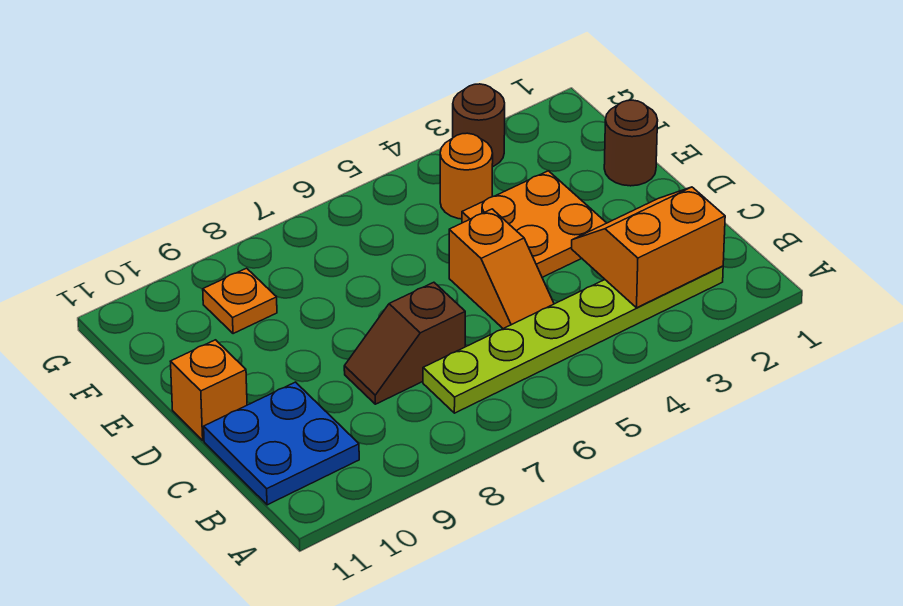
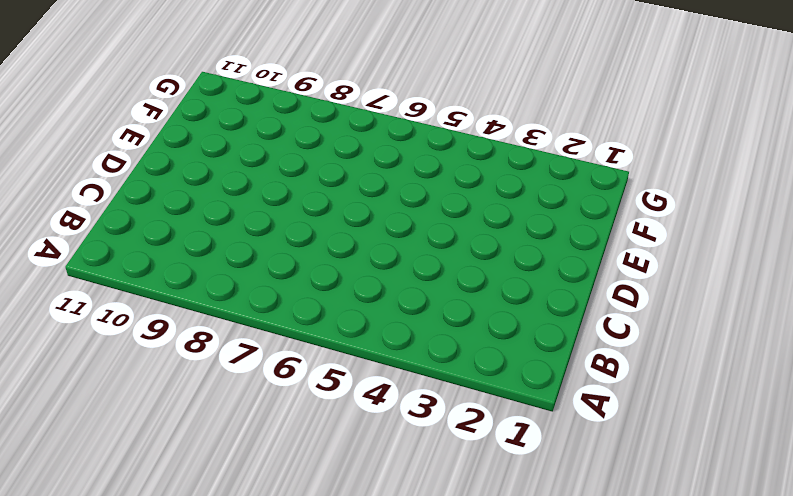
none -> lime 1x6 plate [423,266,723,413]
none -> blue 2x2 plate [204,382,359,505]

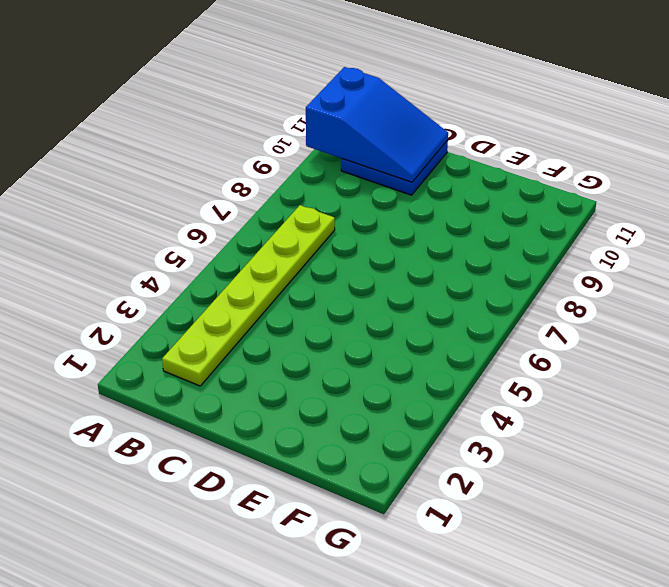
blue 2x3 slope [306,67,448,182] -> none
none -> orange 1x2 slope [449,209,554,329]
none -> brown 1x2 slope [344,282,465,404]

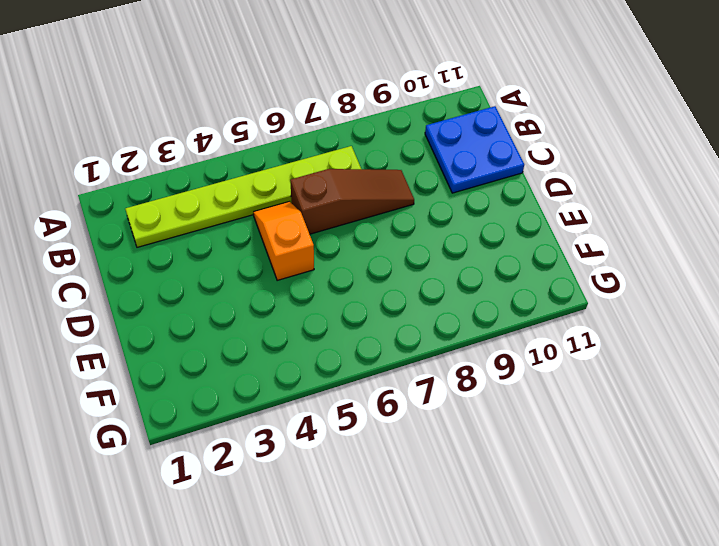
brown 1x3 slope [290,169,414,234] -> brown 1x2 slope [344,282,465,404]
none -> orange 2x2 plate [462,171,606,277]
none -> orange 1x1 brick [170,340,247,440]

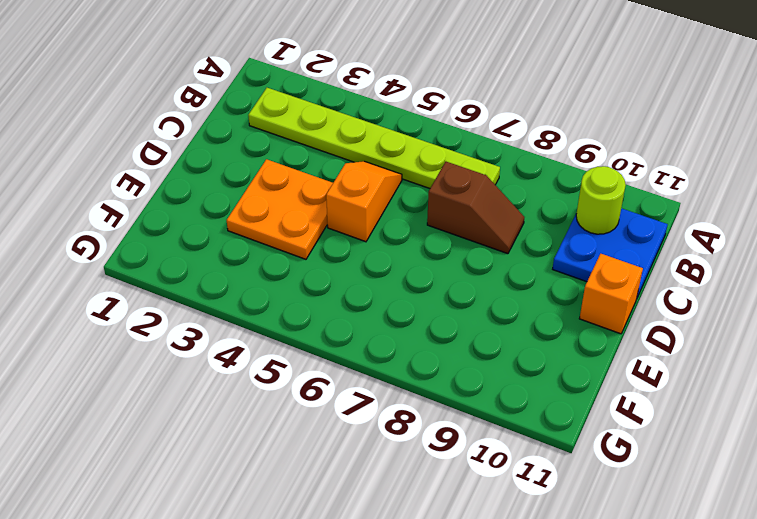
lime 1x1 round brick [576,166,626,234] -> none
none -> brown 1x1 round brick [604,100,658,186]
none -> orange 1x1 round brick [440,133,493,219]

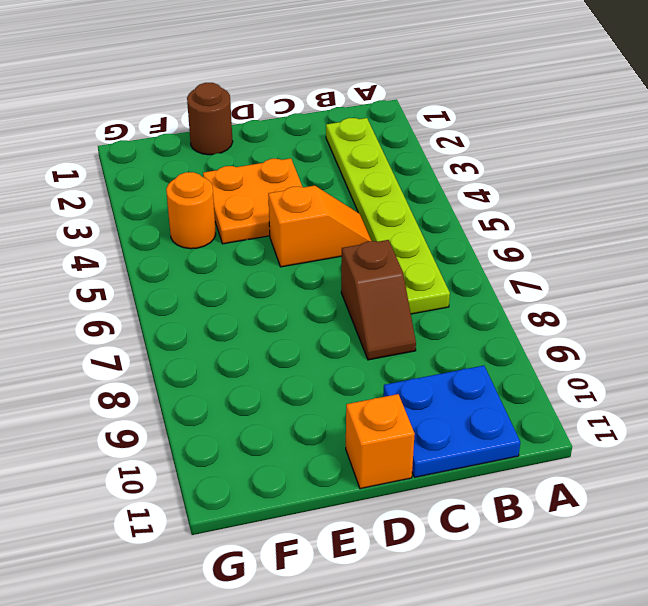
none -> orange 1x1 plate [203,268,277,334]
none -> brown 1x1 round brick [453,84,505,167]

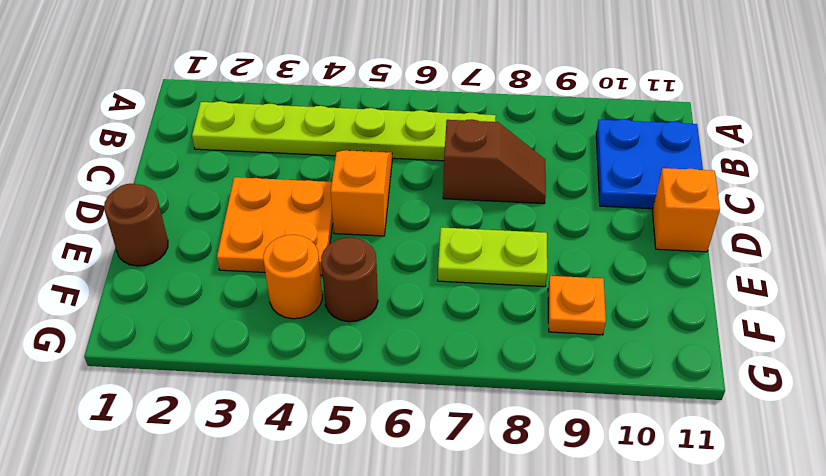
lime 1x2 plate [438,227,547,287] -> none
brown 1x1 round brick [321,238,378,322] -> brown 1x1 round brick moved to [453,84,505,167]
none -> orange 2x2 slope [572,187,725,308]

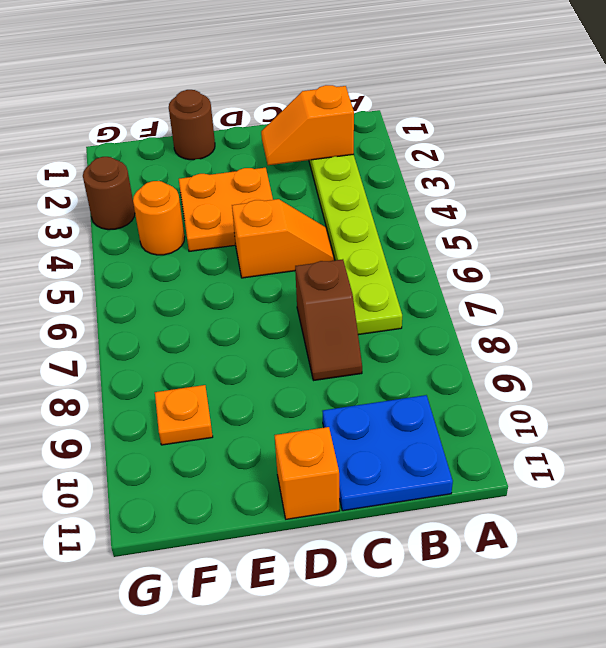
orange 1x2 slope [261,85,354,165] -> orange 2x2 slope [572,187,725,308]

